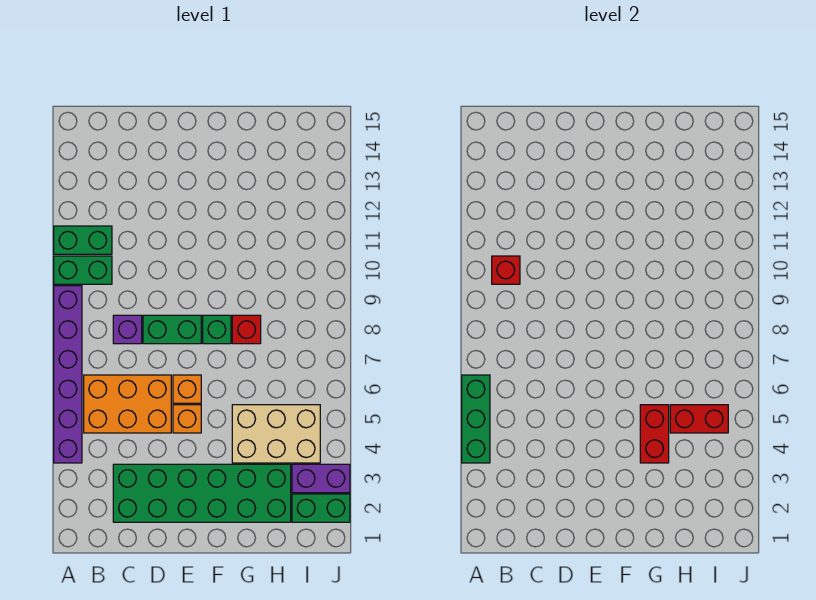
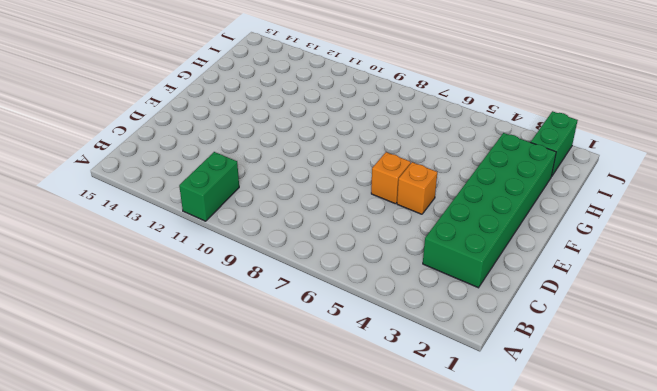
none -> purple 1x6 brick [54,286,82,463]
none -> green 1x2 brick [54,256,112,284]
none -> orange 2x3 brick [84,375,171,433]

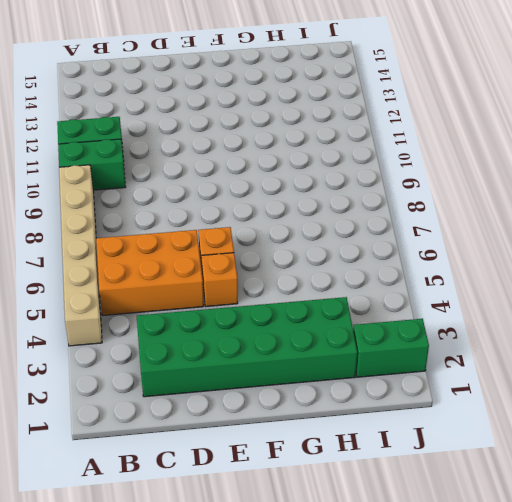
tan 1x6 brick [59,165,102,346] -> purple 1x6 brick [54,286,82,463]
none -> purple 1x1 brick [113,315,142,344]
none -> green 1x2 brick [143,315,201,344]
none -> green 1x1 brick [203,315,231,344]

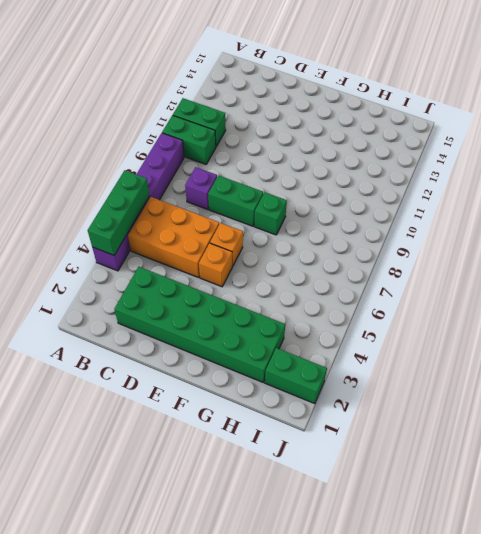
none -> tan 2x3 brick [232,405,320,463]
none -> red 1x1 brick [232,315,261,344]
none -> purple 1x2 brick [292,464,350,493]

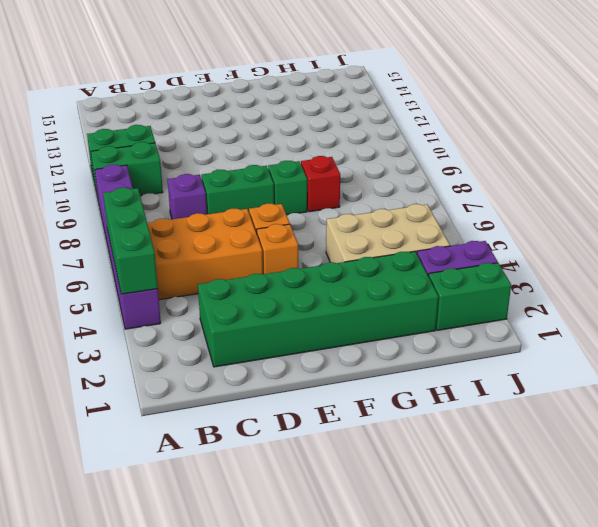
none -> red 1x1 brick [492,256,520,284]
none -> red 1x2 brick [640,405,669,463]
none -> red 1x2 brick [670,405,728,433]

